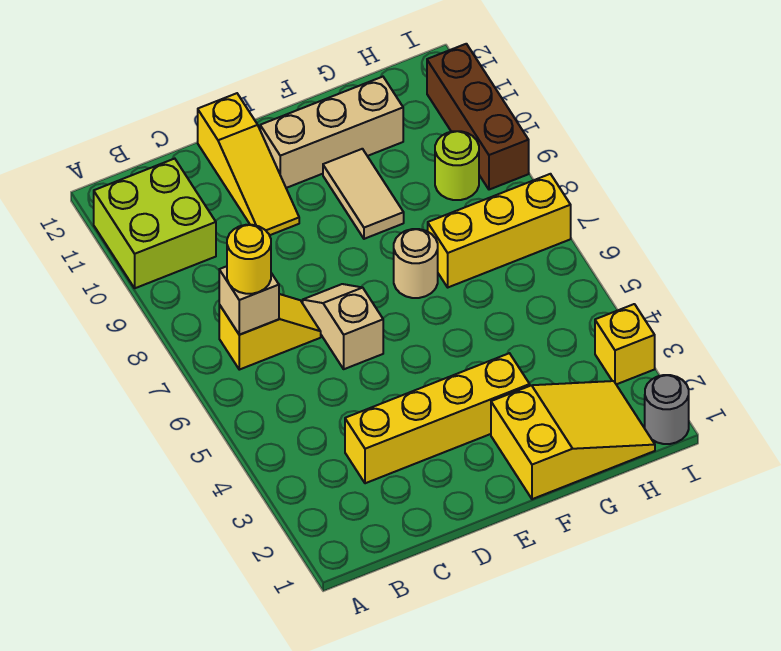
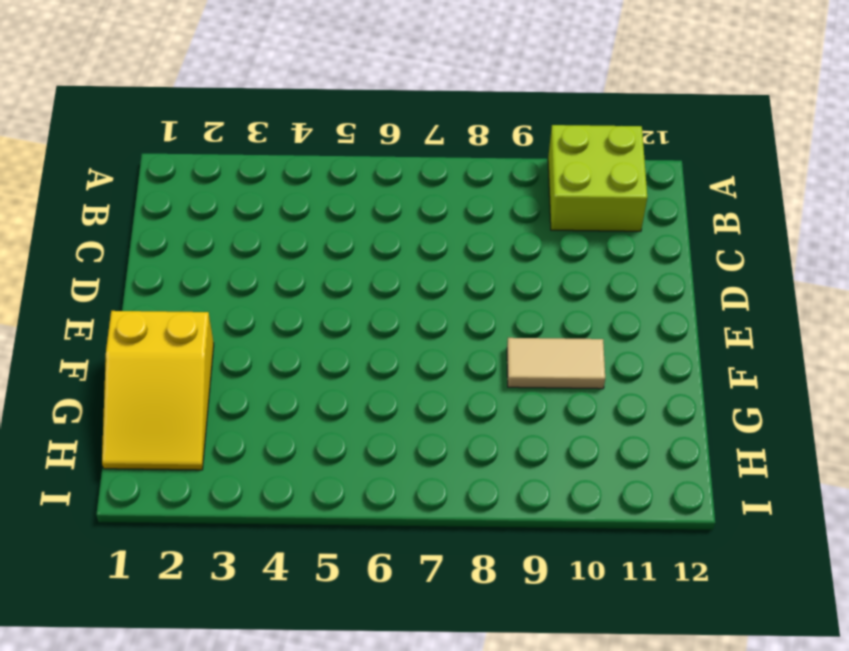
none -> yellow 1x2 slope [219,294,321,370]
none -> yellow 1x4 brick [345,353,530,483]
none -> tan 1x2 slope [303,284,383,369]

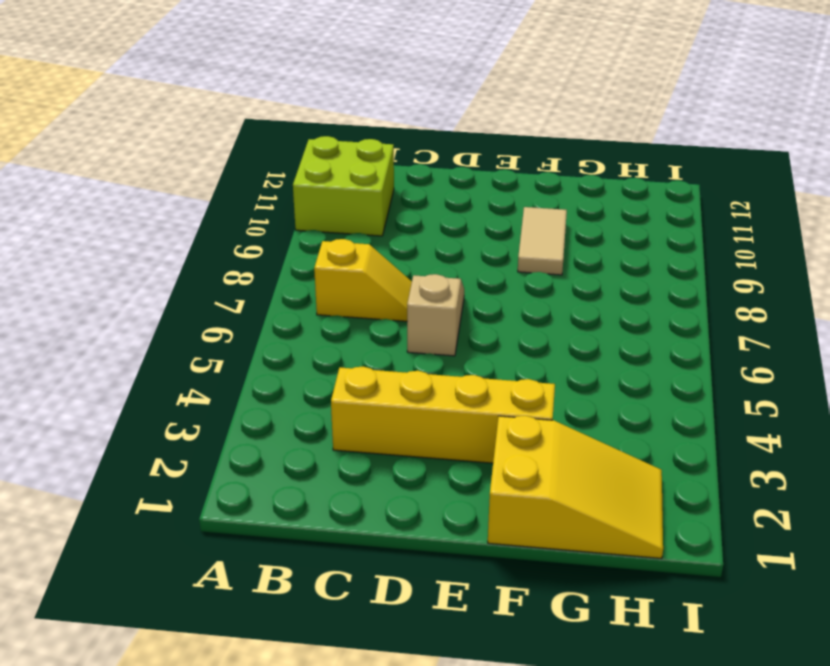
none -> yellow 1x3 slope [198,93,299,235]
none -> tan 1x3 brick [260,77,403,188]
none -> tan 1x1 round brick [394,229,438,298]

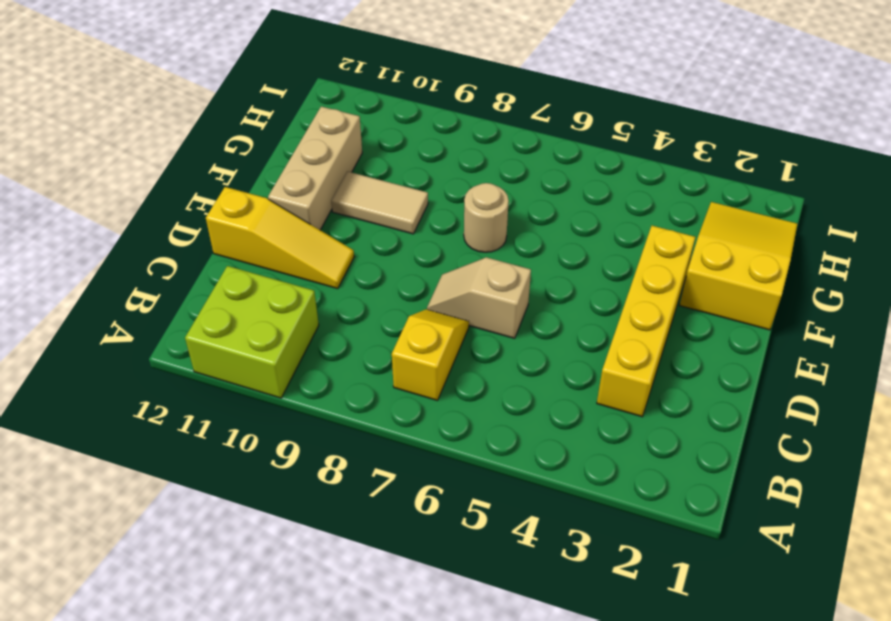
none -> yellow 1x3 brick [428,174,571,287]
none -> lime 1x1 round brick [435,131,479,200]
none -> grey 1x1 round brick [645,375,689,444]

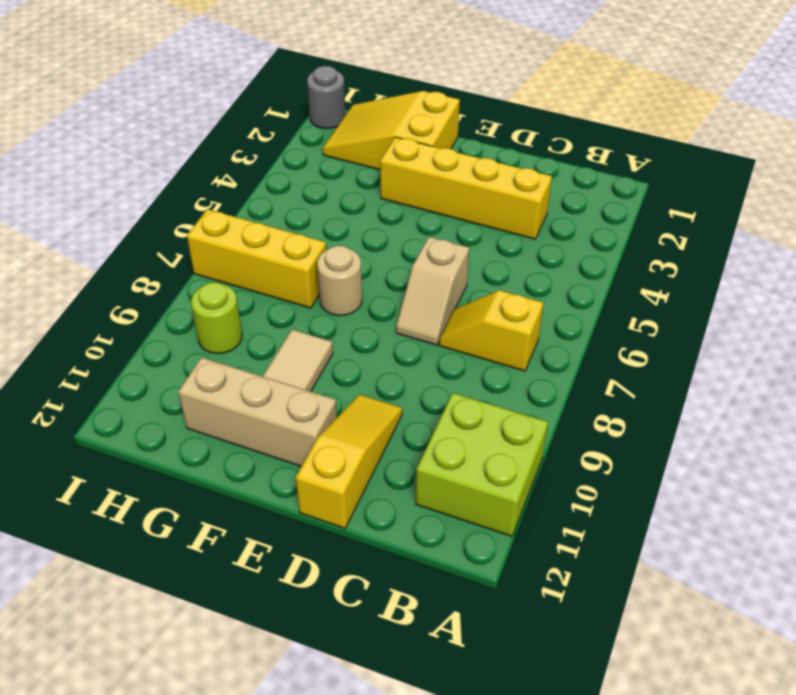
none -> yellow 1x1 brick [595,304,655,384]
none -> brown 1x3 brick [427,44,529,190]
none -> tan 1x1 brick [219,266,279,335]

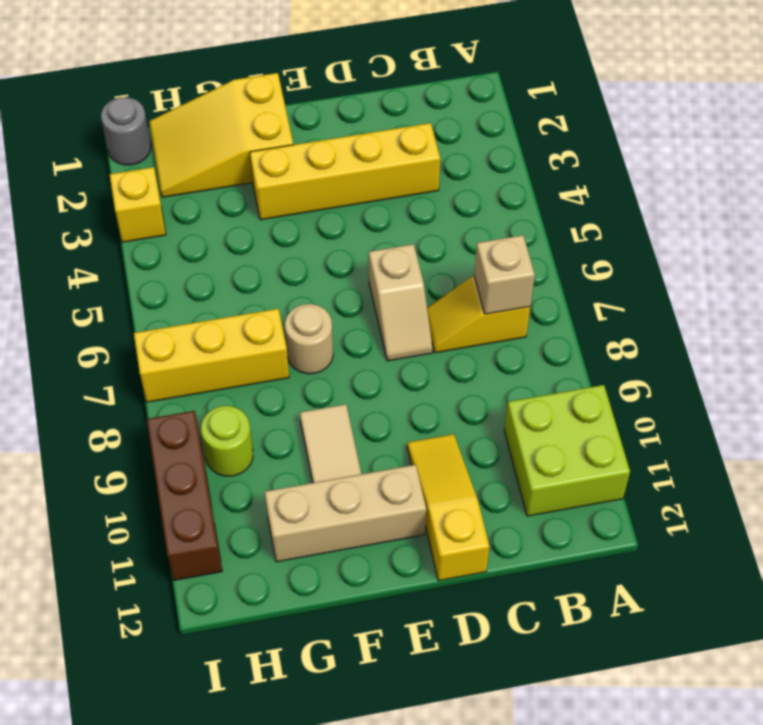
none -> yellow 1x1 round brick [227,225,271,294]

